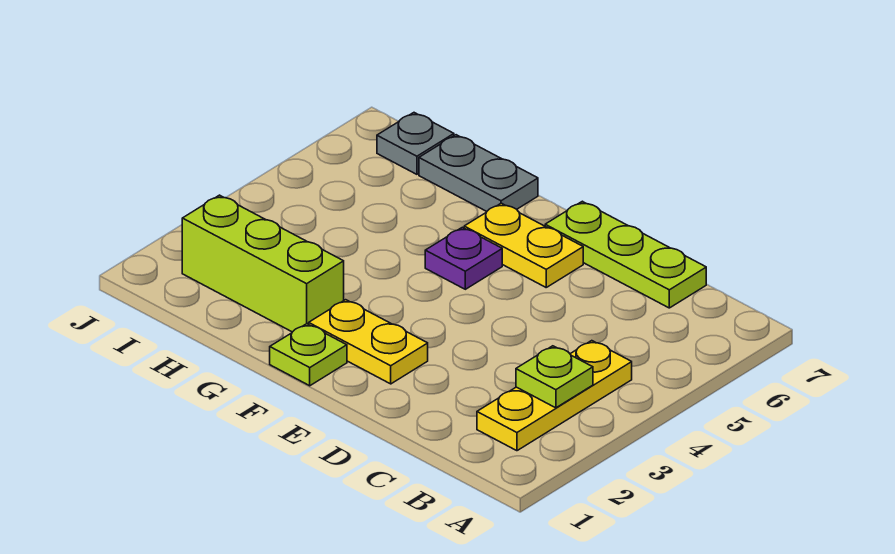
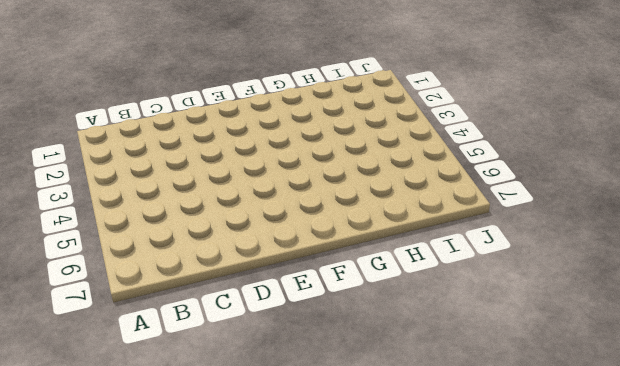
none -> yellow 1x3 plate [477,341,632,451]
none -> lime 1x3 plate [545,201,706,308]

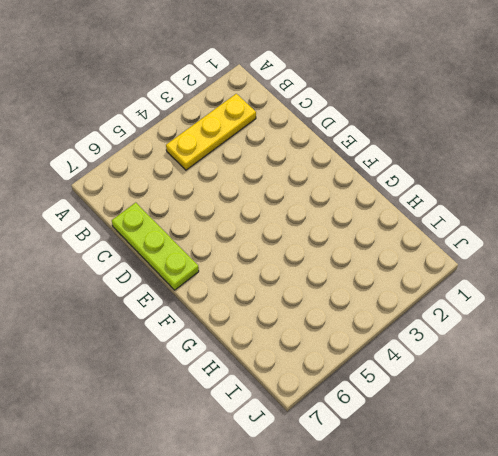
none -> yellow 1x2 plate [309,300,428,384]
none -> yellow 1x2 plate [464,203,583,287]

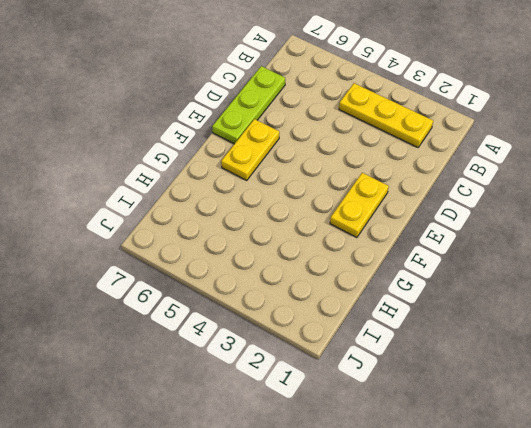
none -> lime 1x1 plate [270,324,347,386]
none -> purple 1x1 plate [425,227,502,289]

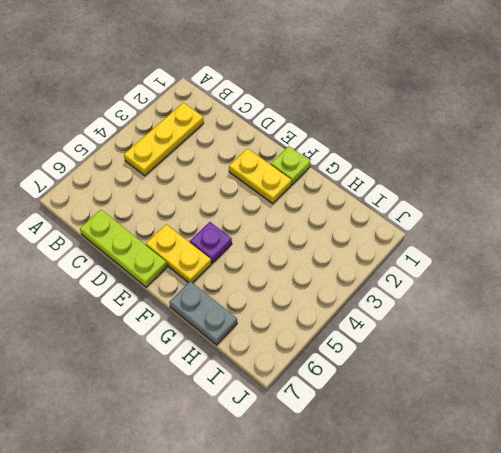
none -> lime 1x3 brick [182,195,344,332]
none -> grey 1x1 plate [377,113,454,174]

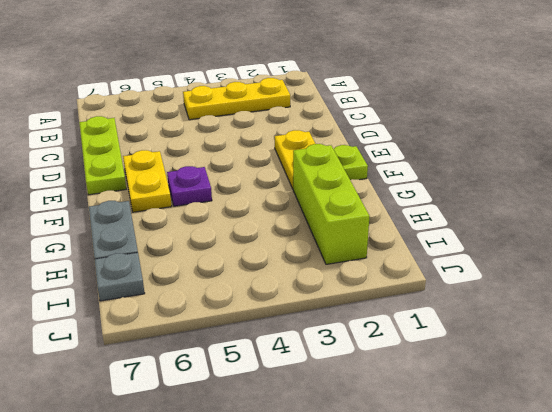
none -> lime 1x1 plate [516,346,593,408]

